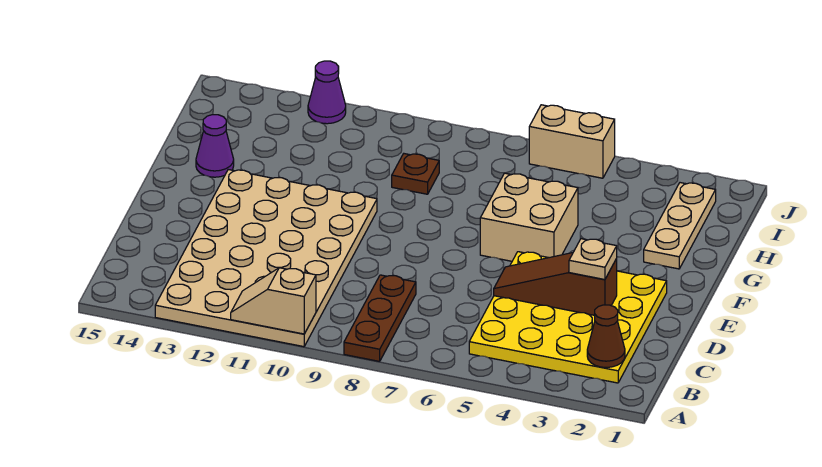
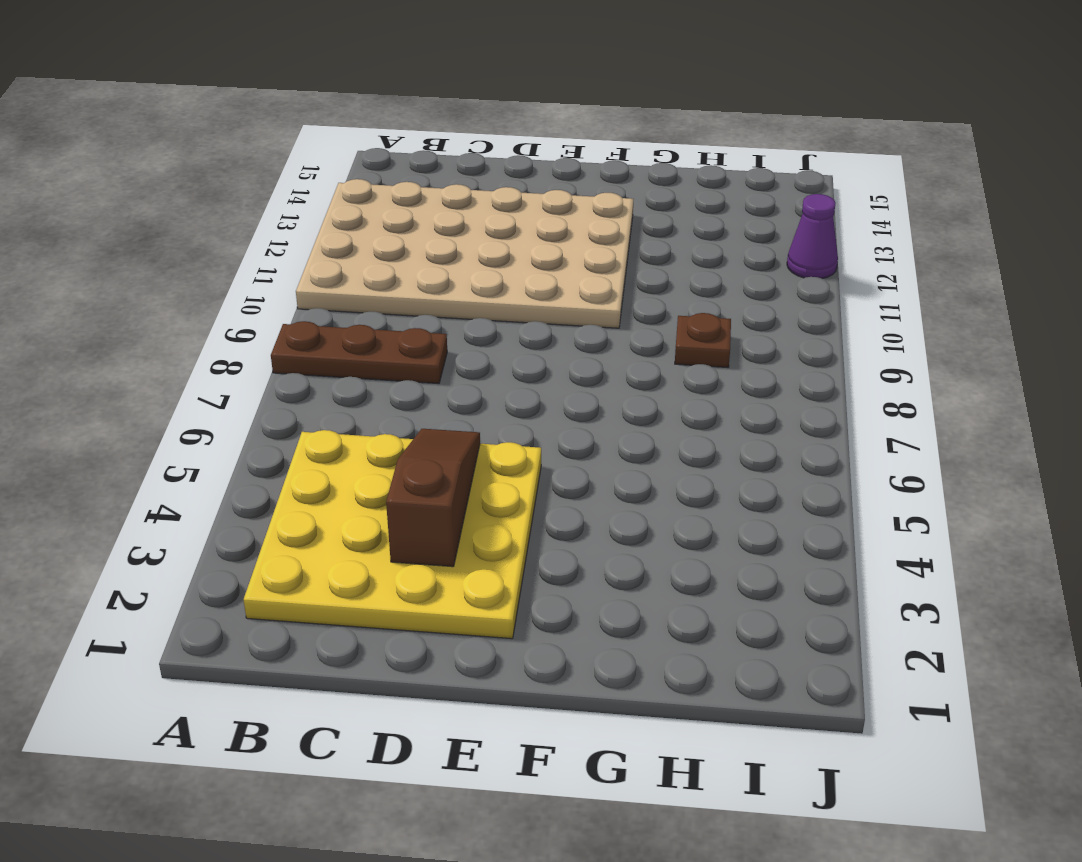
none -> tan 2x2 brick [480,173,578,261]
none -> tan 1x3 plate [644,183,716,269]
none -> purple 1x1 cone [196,115,234,177]

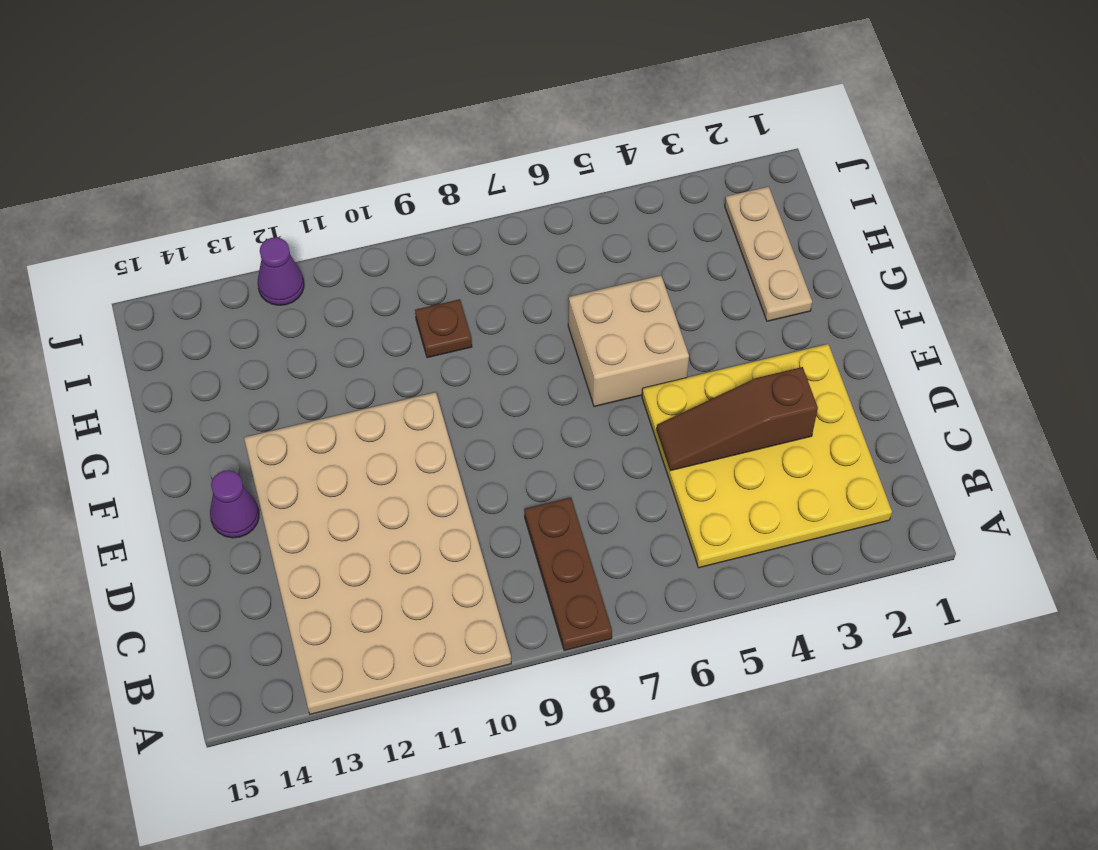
purple 1x1 cone [210,470,259,538] -> purple 1x1 cone moved to [196,115,234,177]
none -> tan 1x2 brick [529,105,615,178]
none -> tan 1x2 slope [231,268,316,334]
none -> brown 1x1 cone [587,305,625,368]

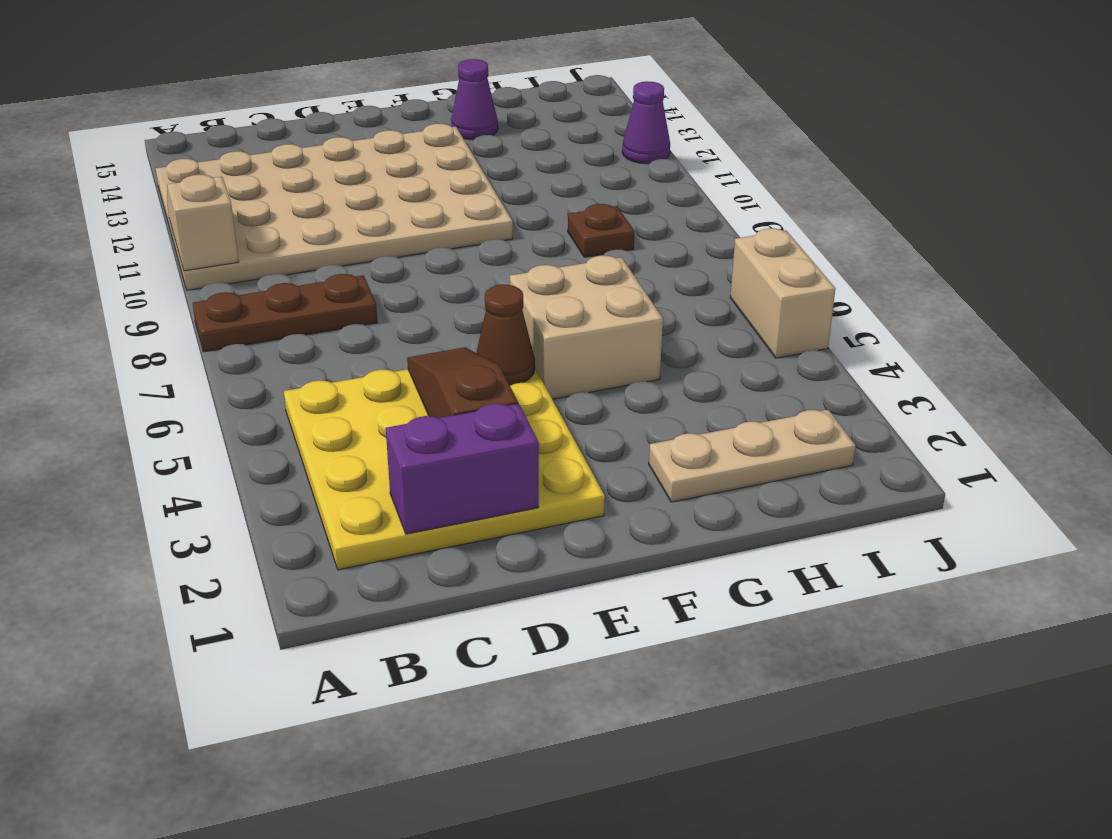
purple 1x2 brick [386,403,539,534] -> none
brown 1x1 cone [476,285,535,386] -> brown 1x1 cone moved to [587,305,625,368]
none -> tan 1x1 plate [569,239,617,280]

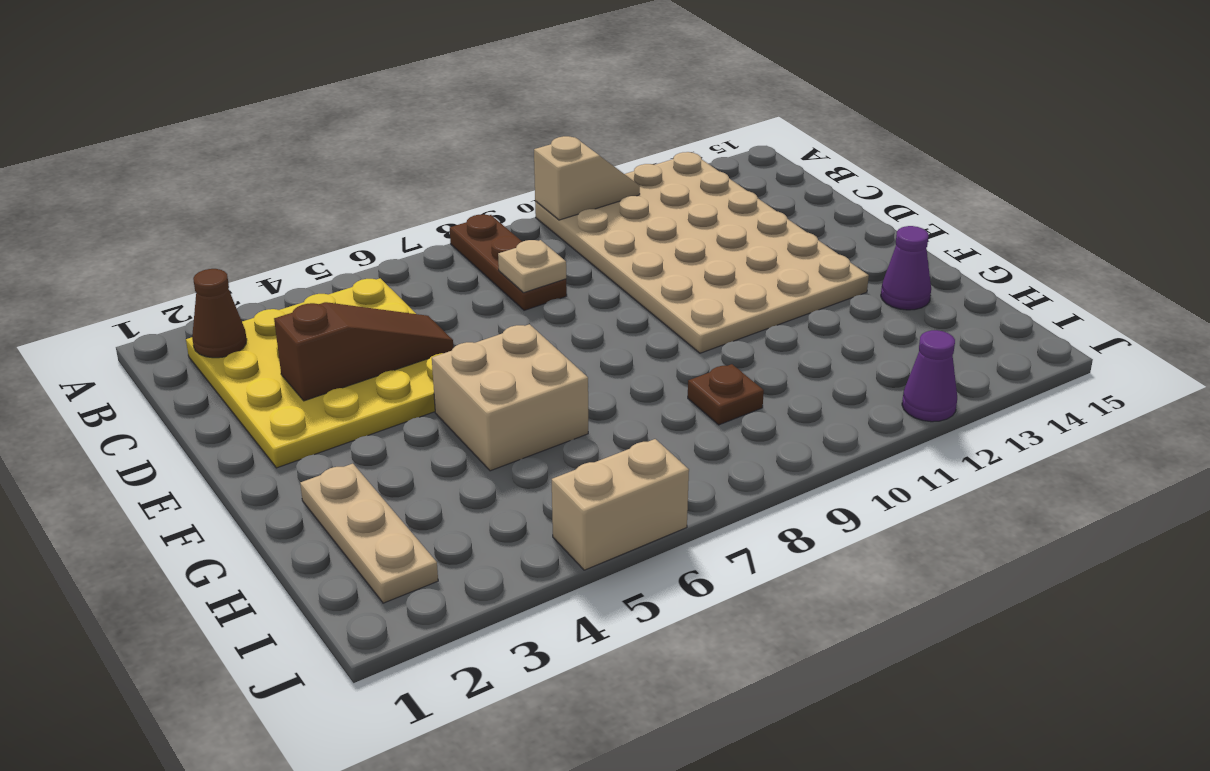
tan 1x1 plate [498,240,566,293] -> tan 1x1 plate moved to [569,239,617,280]

